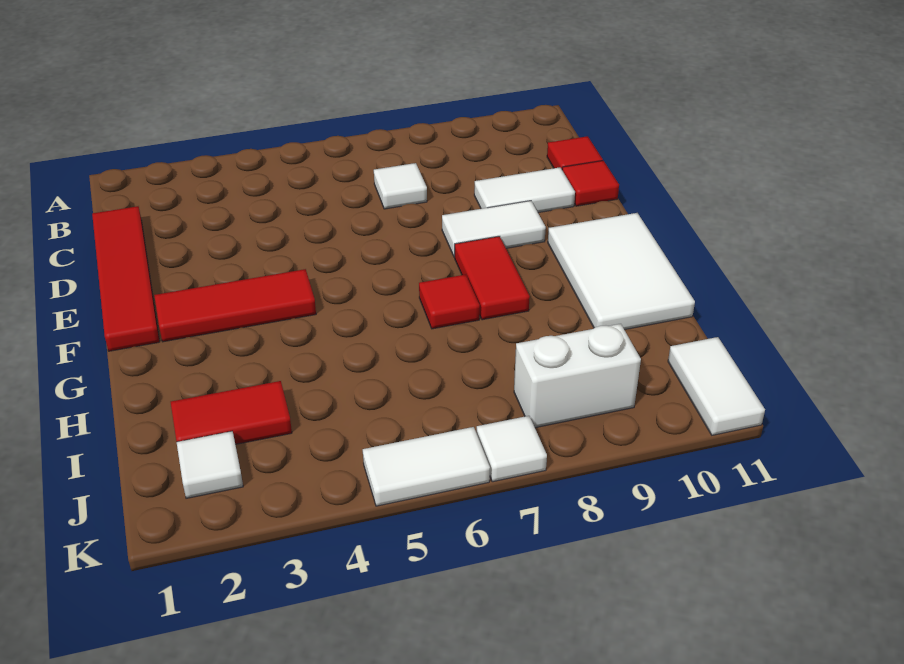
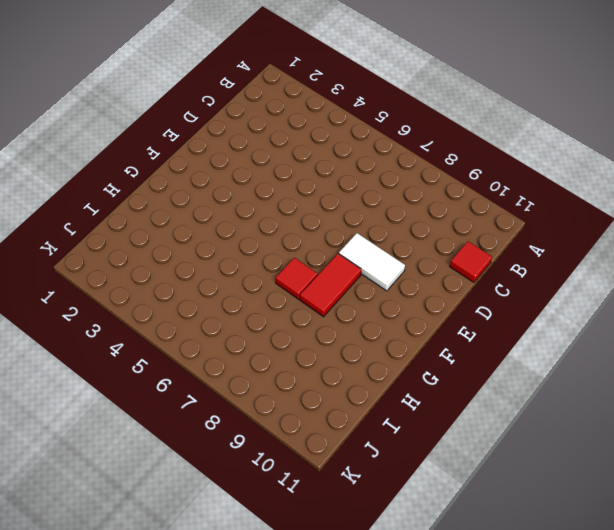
none -> red 1x4 tile [92,206,160,351]
none -> white 1x1 tile [374,163,427,209]
none -> white 1x2 tile [474,167,575,213]

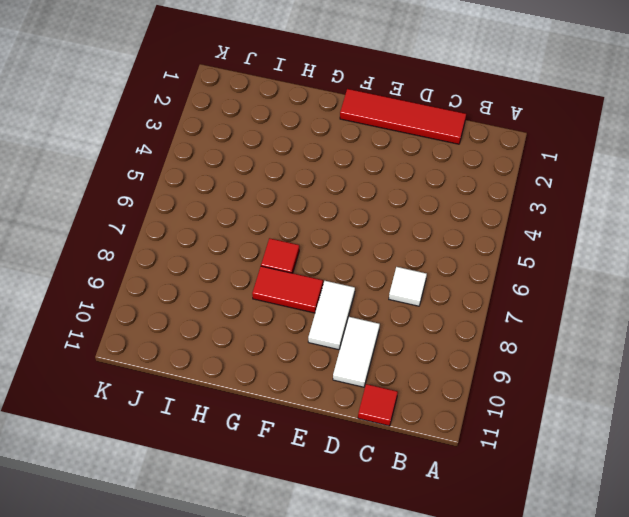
none -> red 1x1 tile [562,161,619,206]
none -> red 1x3 tile [154,269,316,342]
none -> white 2x3 tile [548,213,695,330]

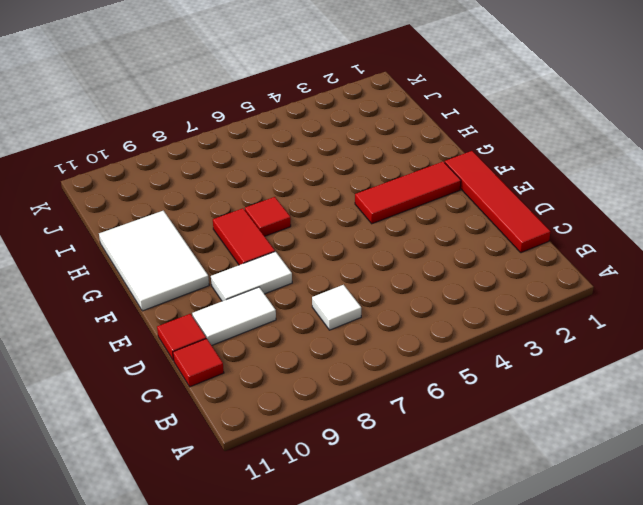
none -> red 1x2 tile [171,381,292,444]
none -> white 1x1 tile [177,431,243,498]
none -> white 1x2 brick [514,324,641,428]

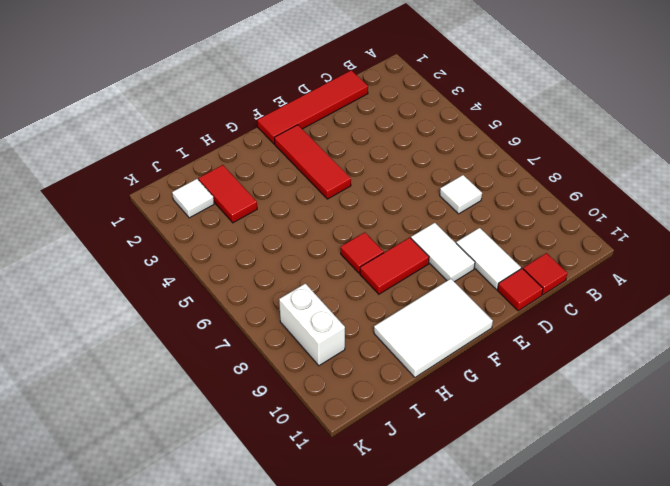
none -> white 1x2 tile [668,337,765,435]
none -> white 1x2 tile [363,427,490,506]
none -> white 1x1 tile [476,416,547,482]

